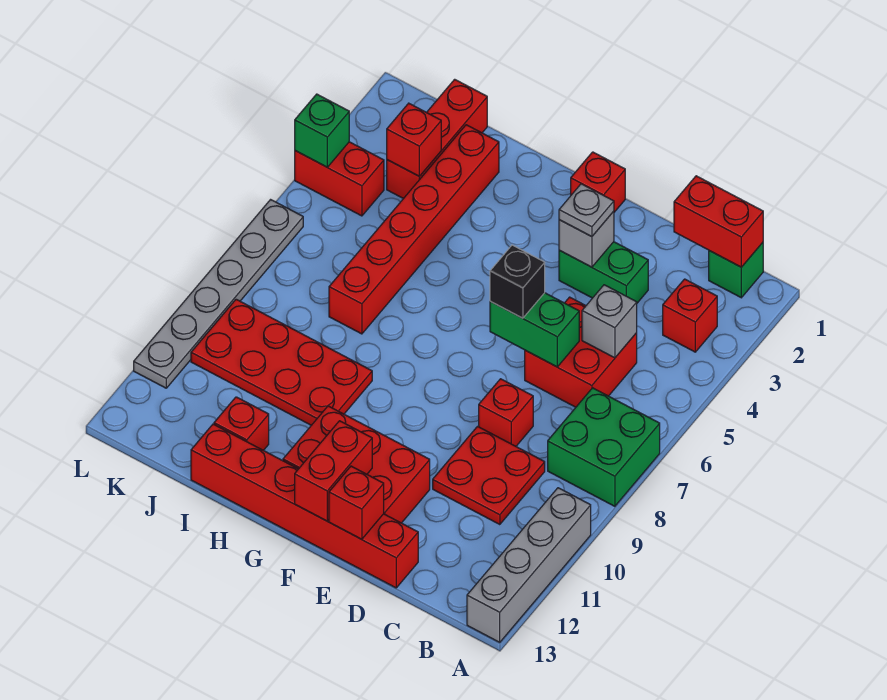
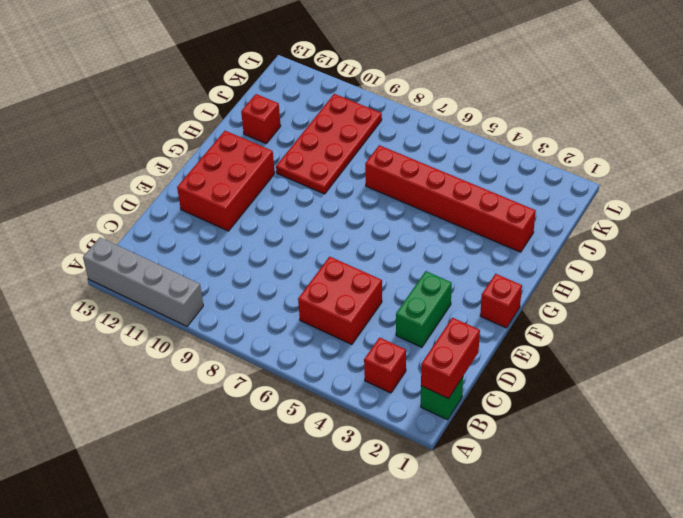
none -> green 2x2 brick [548,388,660,506]
none -> red 2x2 plate [433,426,545,525]
none -> red 1x1 brick [479,379,533,446]

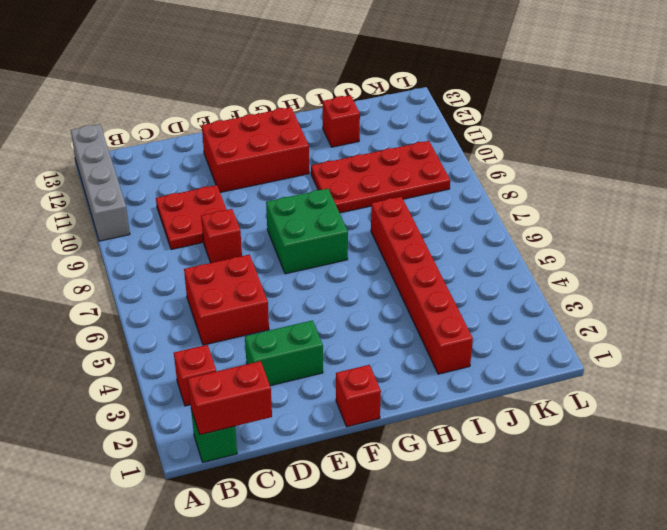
green 2x2 brick [266,189,348,274] -> green 2x2 brick moved to [548,388,660,506]
none -> red 1x6 brick [191,424,418,588]
none -> red 1x3 brick [387,79,487,199]
none -> red 1x2 brick [295,142,384,216]

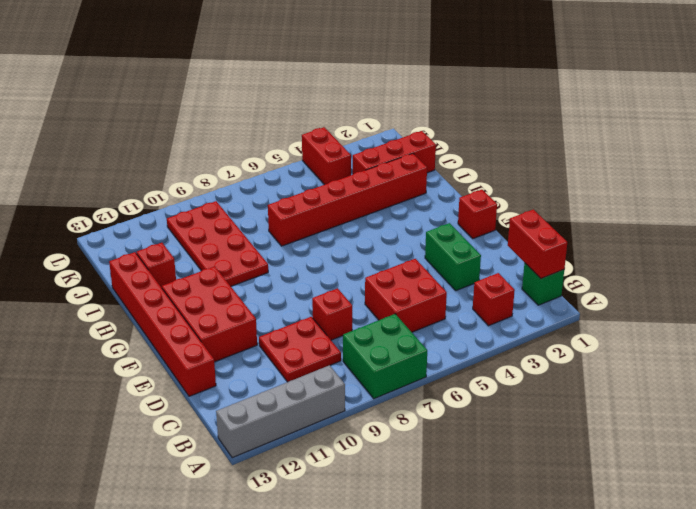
none -> grey 1x6 plate [134,200,303,388]
none -> grey 1x1 brick [582,285,637,358]
none -> green 1x2 brick [490,293,579,367]

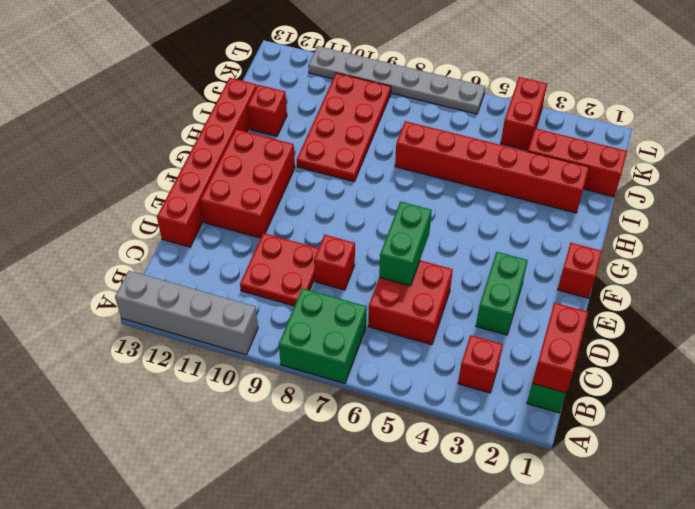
none -> grey 1x1 brick [582,285,637,358]
none -> grey 1x1 brick [559,211,614,267]
none -> red 1x1 brick [329,466,384,539]

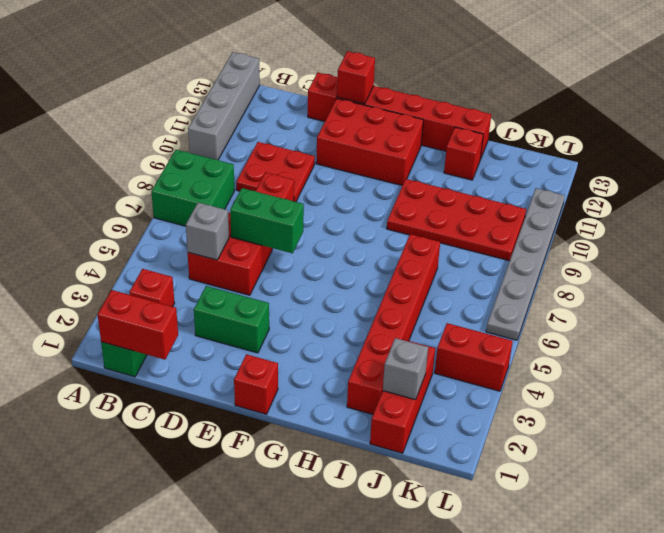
grey 1x1 brick [383,338,428,400] -> grey 1x1 brick moved to [559,211,614,267]
none -> red 1x2 brick [295,421,372,521]
none -> red 1x1 brick [387,103,441,176]
none -> green 1x1 brick [295,94,349,167]

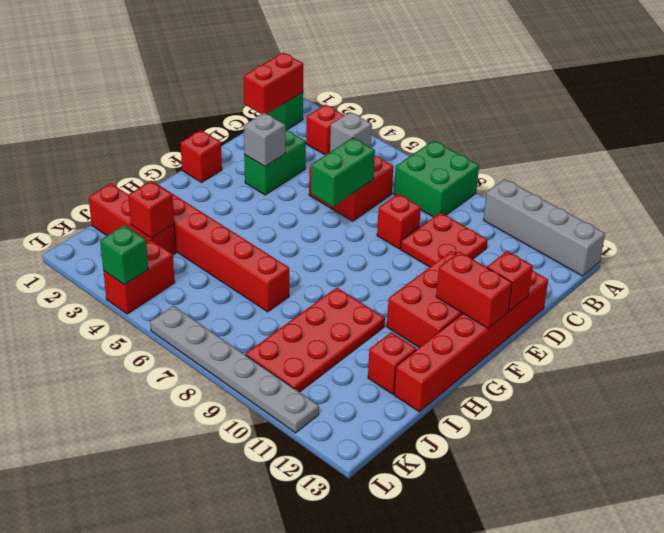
none -> grey 1x1 plate [559,184,614,237]
none -> black 1x1 brick [490,245,545,318]

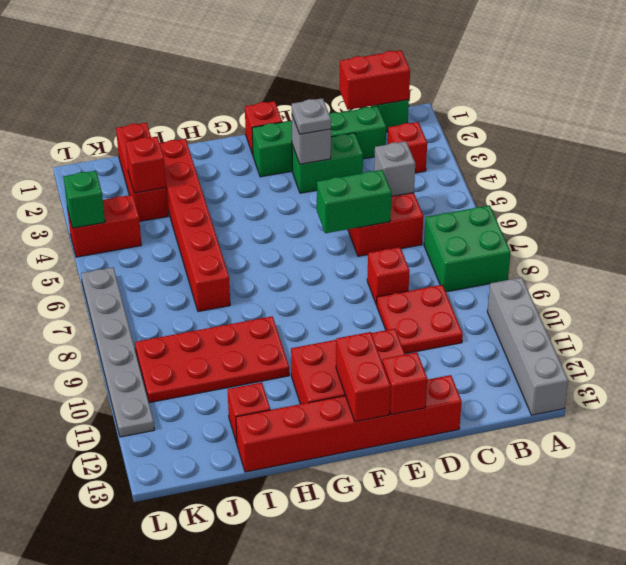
green 1x4 brick [252,106,386,177] -> none
none -> black 1x1 brick [490,245,545,318]

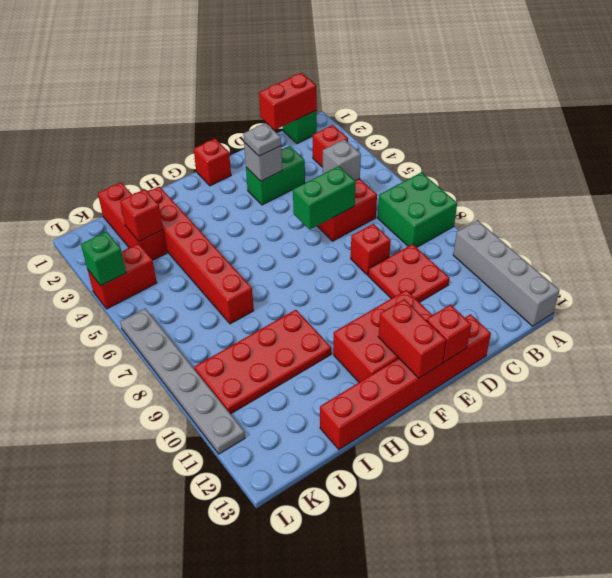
none -> red 1x1 brick [214,397,269,450]
none -> black 1x1 brick [490,245,545,318]

